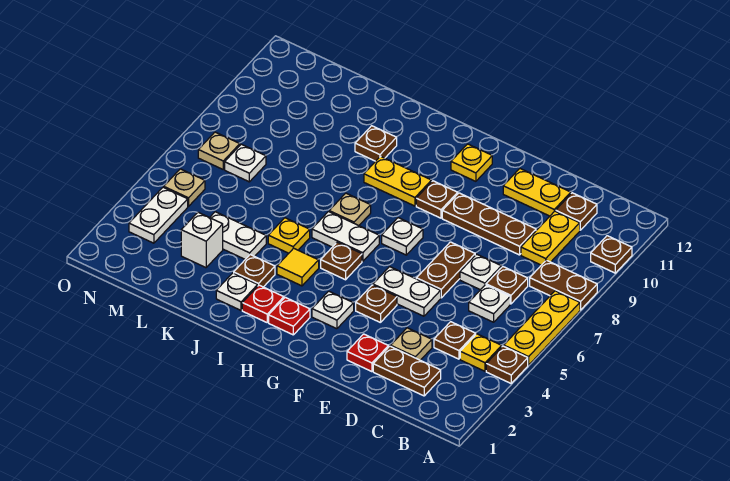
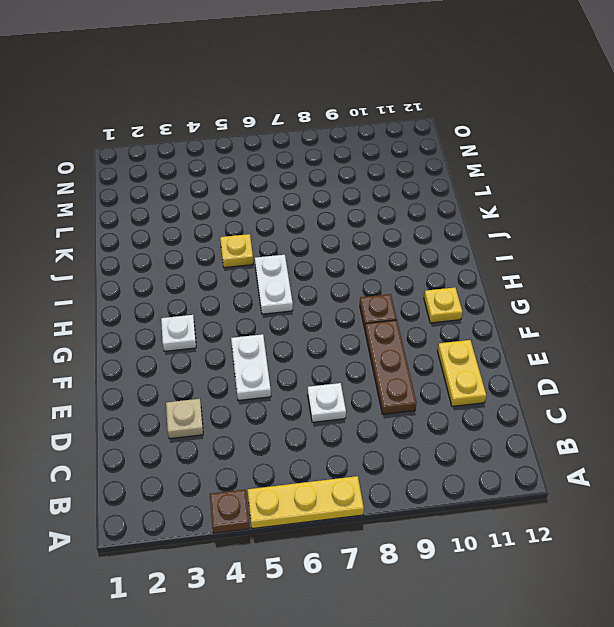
none -> brown 1x2 plate [530,260,597,310]
none -> brown 1x1 plate [591,236,632,273]
none -> yellow 1x1 plate [460,334,502,371]
none -> brown 1x2 plate [373,346,441,396]

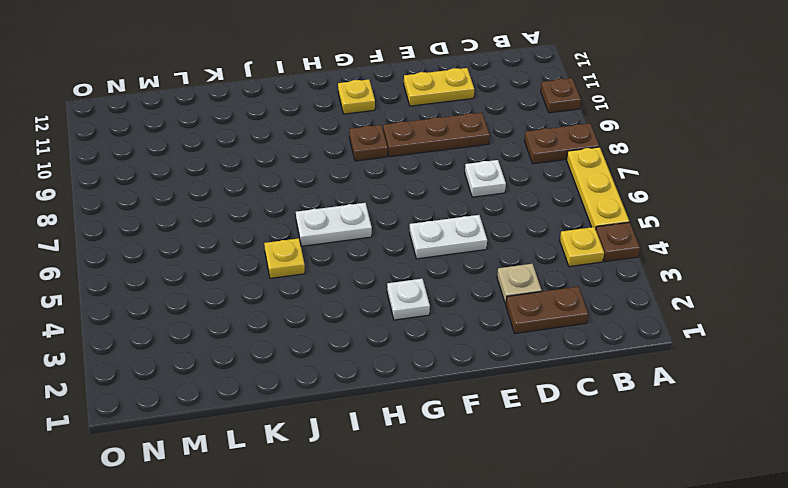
none -> brown 1x1 plate [434,322,476,359]
none -> white 1x1 plate [469,285,510,322]
none -> brown 1x1 plate [486,267,528,304]
none -> yellow 1x2 plate [521,211,580,265]

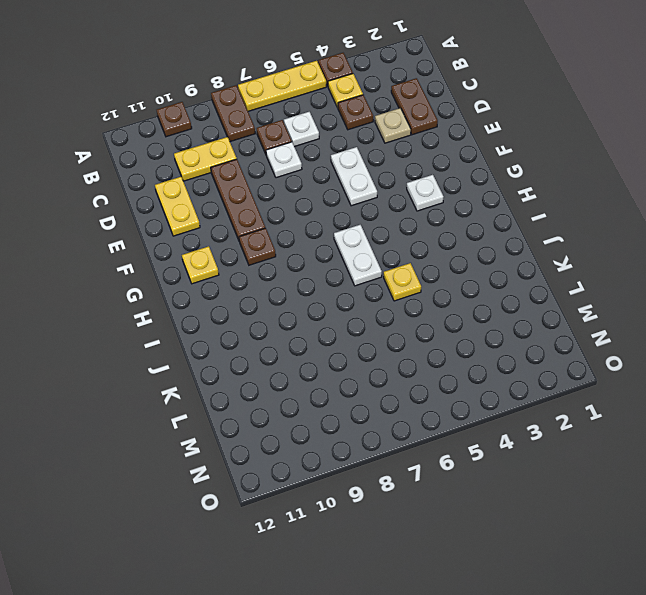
none -> brown 1x1 plate [556,193,597,230]
none -> red 1x1 plate [347,334,388,372]
none -> brown 1x2 plate [416,242,475,298]
none -> brown 1x1 plate [356,285,397,323]

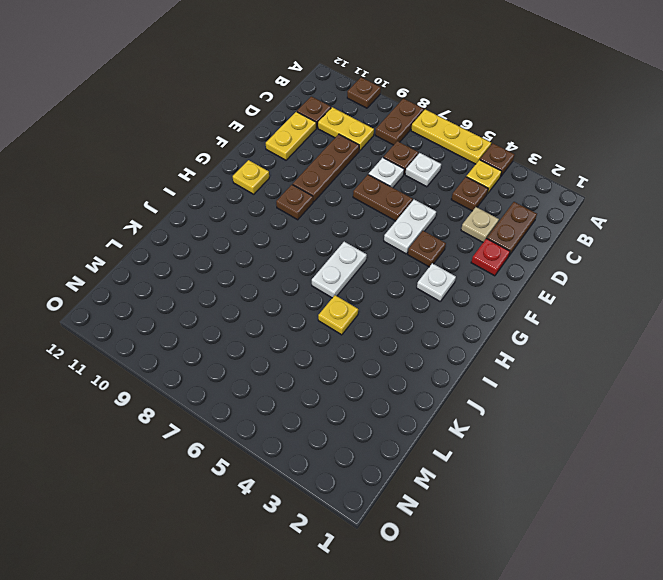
none -> white 1x1 plate [382,218,423,255]
none -> red 1x1 plate [269,297,310,335]
none -> brown 1x1 plate [321,242,362,280]
none -> yellow 1x2 plate [364,156,432,206]

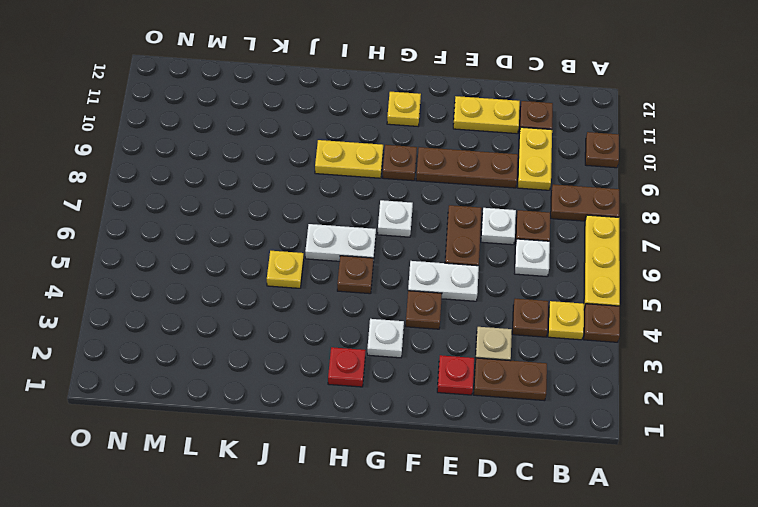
none -> red 1x1 plate [242,285,284,322]
none -> yellow 1x1 tile [277,248,319,286]
none -> tan 1x1 plate [329,193,371,226]
none -> white 1x1 plate [216,273,258,310]

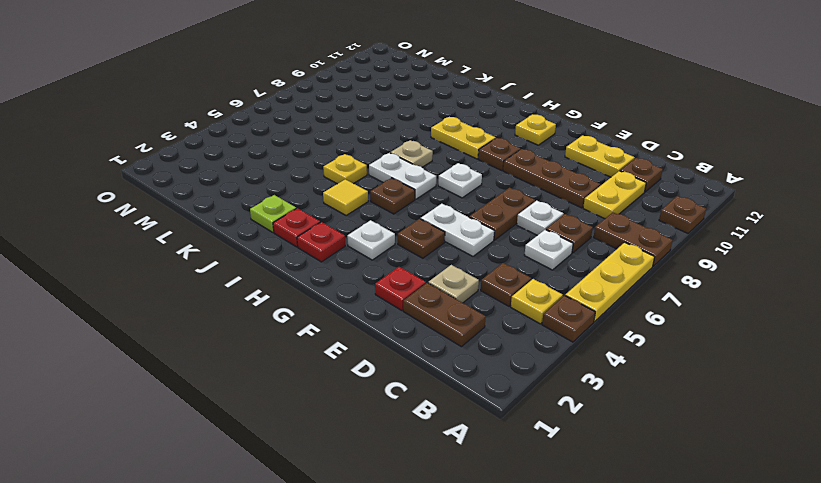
lime 1x1 plate [250,195,296,232] -> white 1x1 plate [216,273,258,310]
none -> brown 1x1 plate [234,255,275,287]
none -> brown 1x1 plate [355,126,397,161]
none -> white 1x2 plate [210,212,266,259]
none -> white 1x1 brick [181,212,223,268]

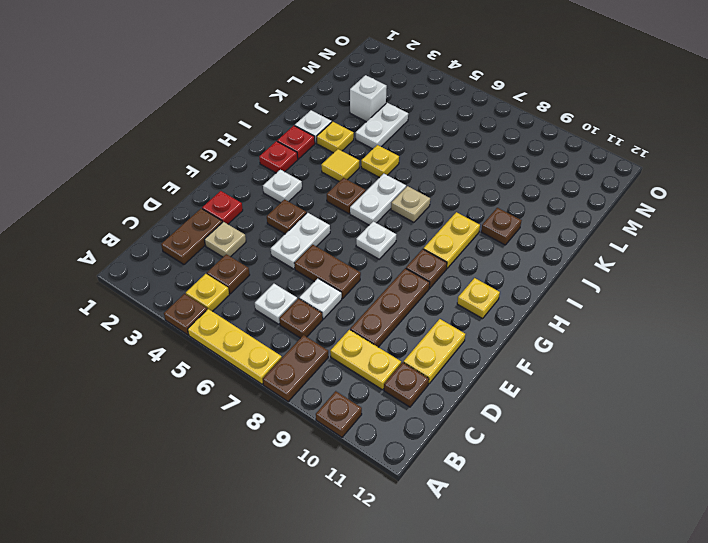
yellow 1x1 plate [317,122,354,153] -> brown 1x1 plate [234,255,275,287]
none -> white 1x1 plate [225,144,266,182]
none -> white 1x2 plate [129,187,188,243]
none -> tan 1x1 plate [164,169,205,206]
none -> tan 1x1 plate [198,132,240,169]

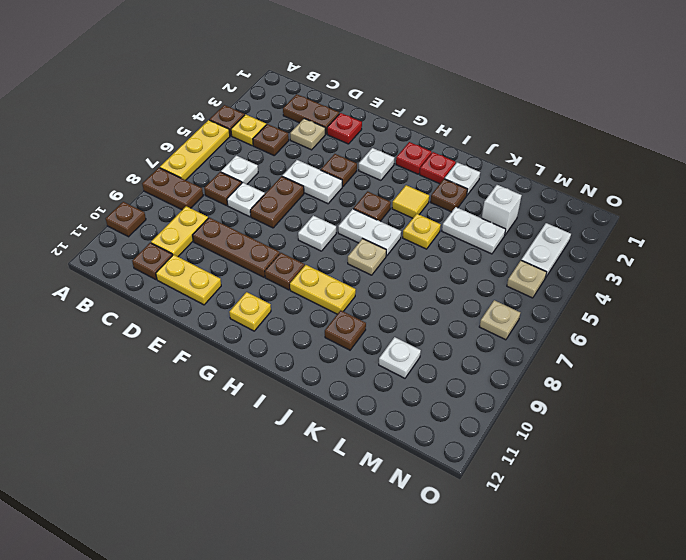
white 1x1 plate [379,337,421,378] -> white 1x1 plate moved to [225,144,266,182]

